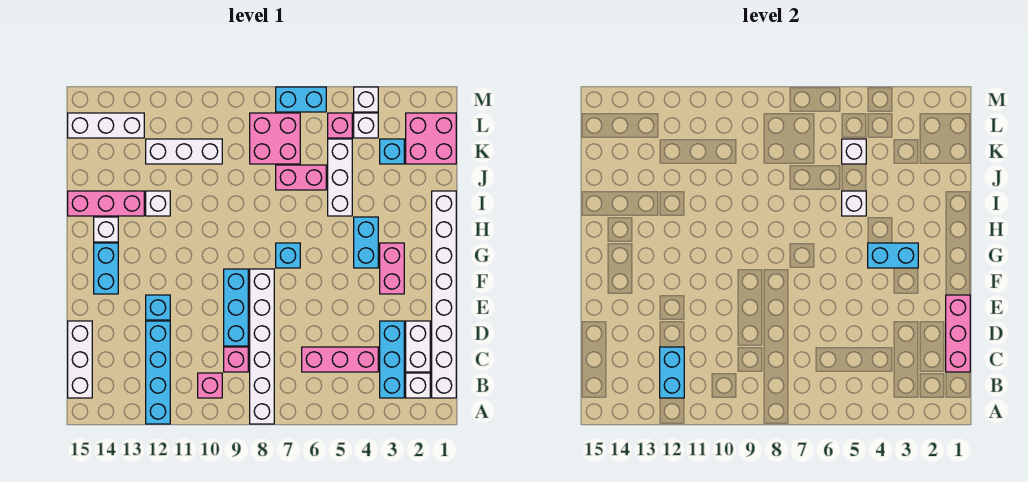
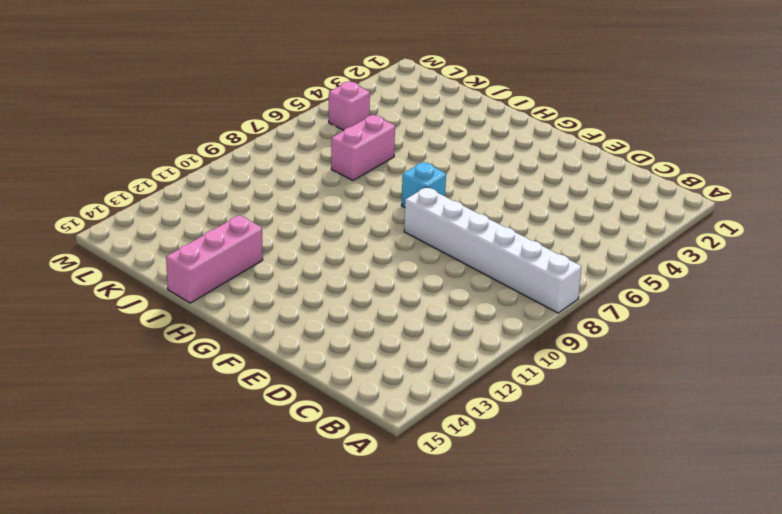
none -> cyan 1x4 brick [146,321,170,424]
none -> white 1x8 brick [432,191,456,398]
none -> white 1x1 brick [406,373,430,398]
none -> cyan 1x3 brick [380,321,404,398]

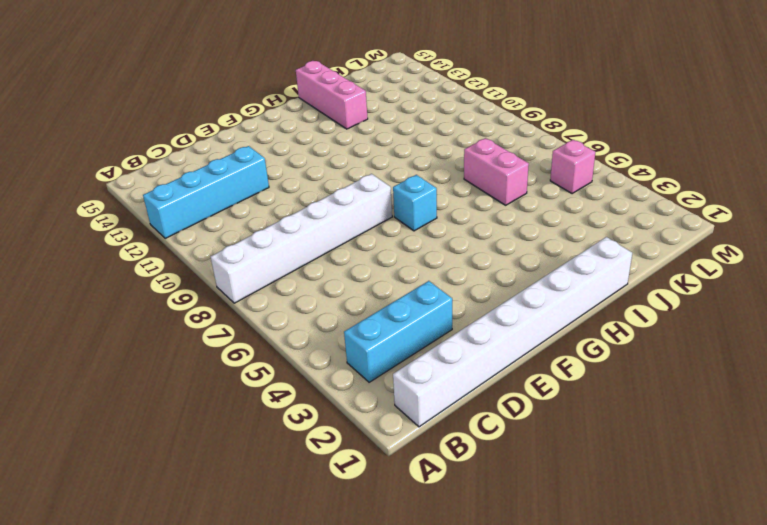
none -> white 1x1 brick [406,373,430,398]
none -> pink 1x1 brick [198,373,222,398]
none -> white 1x3 brick [68,321,92,398]
none -> white 1x2 brick [406,321,430,372]

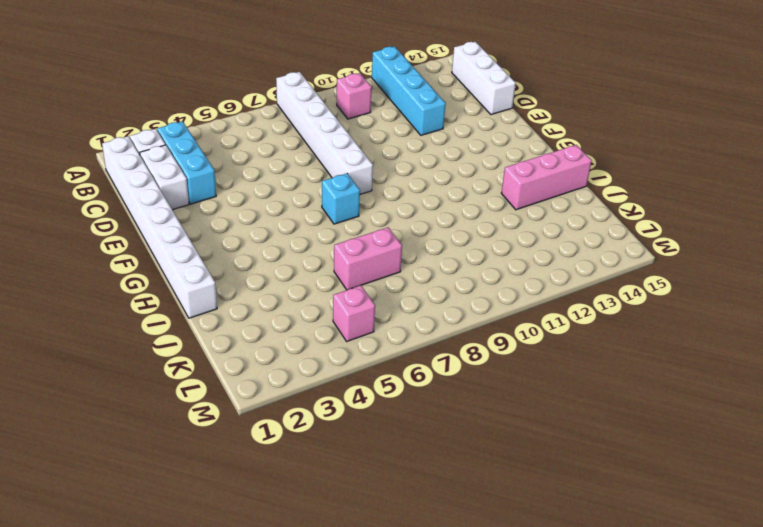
none -> pink 1x3 brick [302,347,378,372]
none -> pink 1x1 brick [224,347,248,372]
none -> cyan 1x3 brick [224,269,248,346]
none -> cyan 1x1 brick [146,295,170,320]

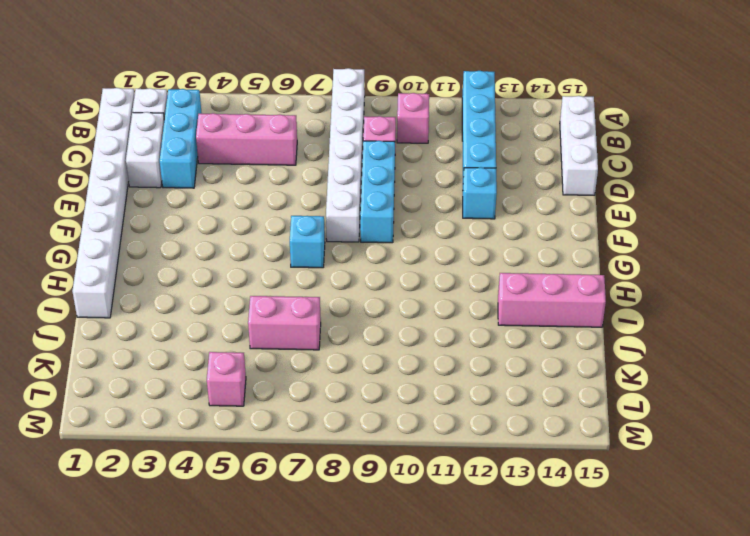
none -> pink 1x2 brick [380,243,404,294]
none -> cyan 1x2 brick [94,243,118,294]
none -> cyan 1x2 brick [354,217,378,268]
none -> white 1x1 brick [94,217,118,242]

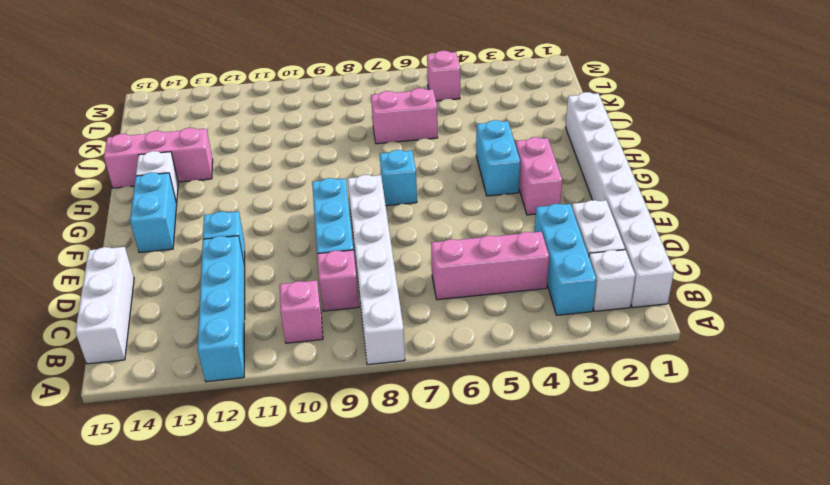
none -> white 1x3 brick [328,139,352,216]
none -> white 1x1 brick [146,191,170,216]
none -> pink 2x2 brick [406,113,456,164]
none -> cyan 1x1 brick [380,139,404,164]

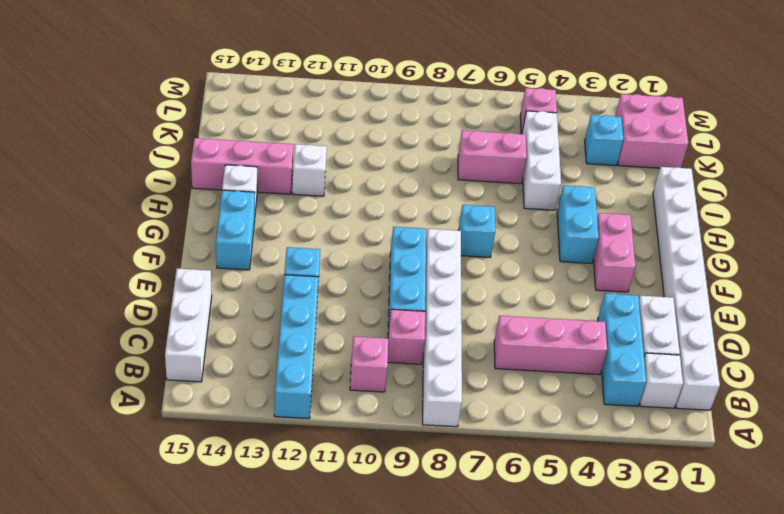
none -> pink 2x2 brick [250,113,300,164]
none -> white 1x3 brick [146,139,222,164]
none -> white 1x1 brick [354,113,378,138]
none -> white 1x3 brick [68,113,144,138]

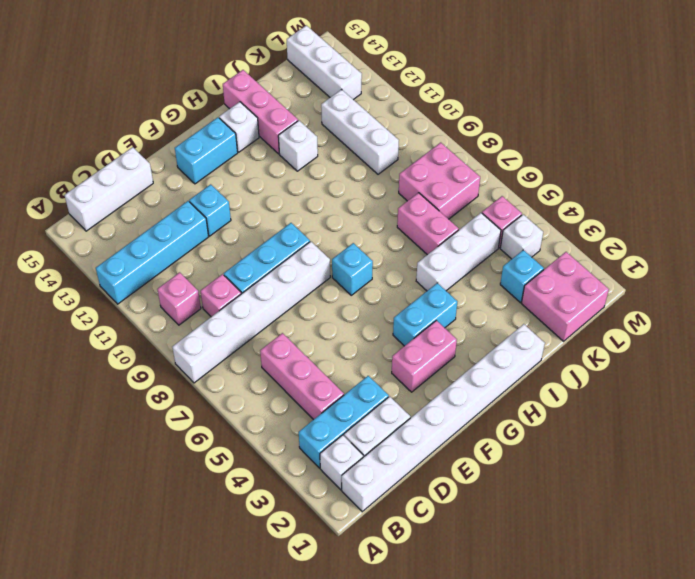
none -> white 1x1 brick [354,87,378,112]
none -> cyan 1x2 brick [276,87,326,112]
none -> cyan 1x2 brick [660,347,684,398]
none -> pink 1x3 brick [946,295,970,372]

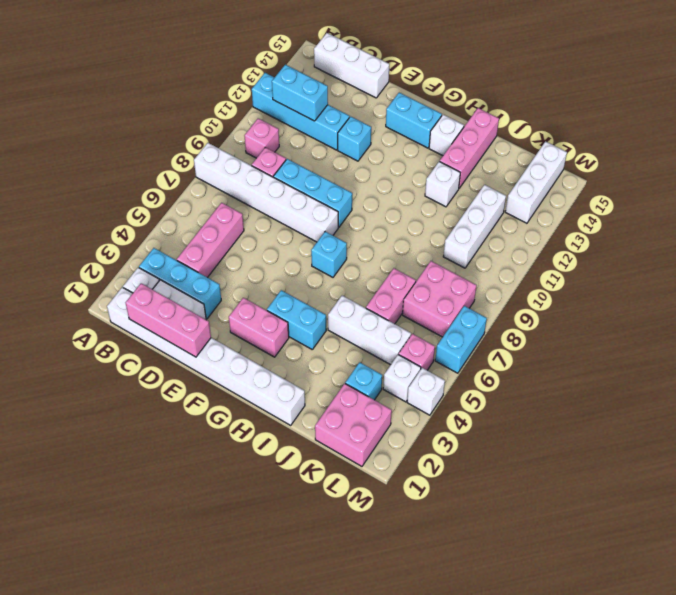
none -> cyan 1x2 brick [868,243,918,268]
none -> white 1x1 brick [842,191,866,216]
none -> white 1x1 brick [842,139,866,164]

